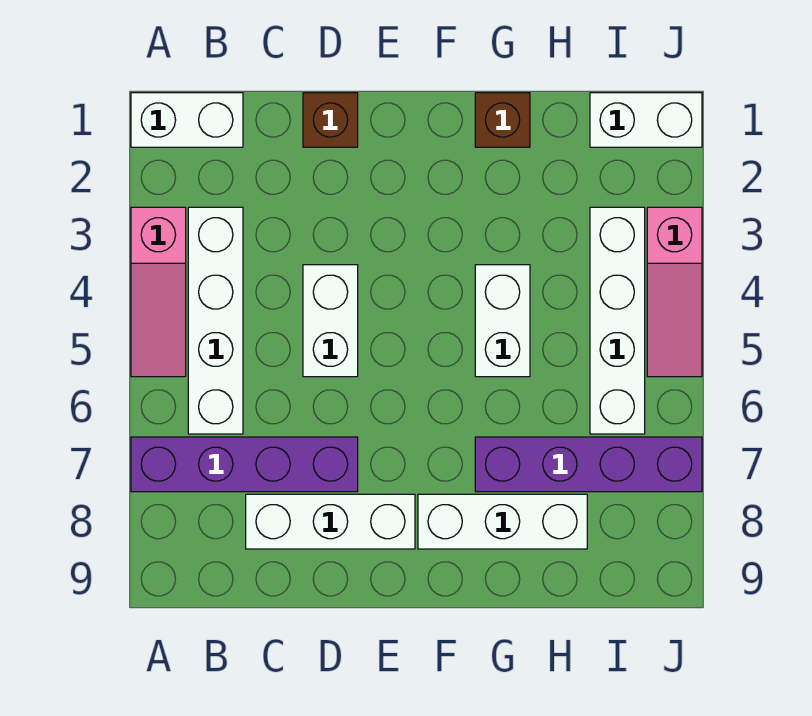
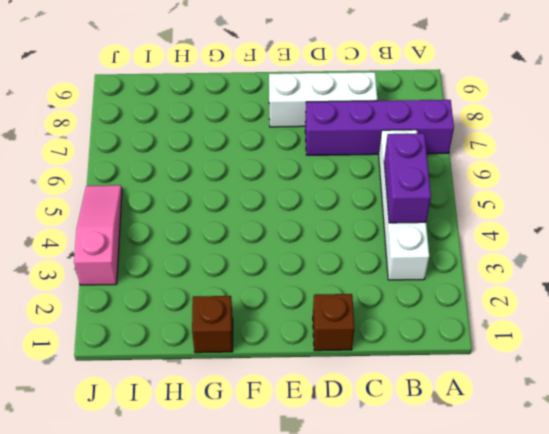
purple 1x2 brick [384,133,431,223] -> none
none -> white 1x2 brick [131,93,243,147]
none -> pink 1x3 slope [131,207,186,377]
none -> white 1x2 brick [303,265,358,377]

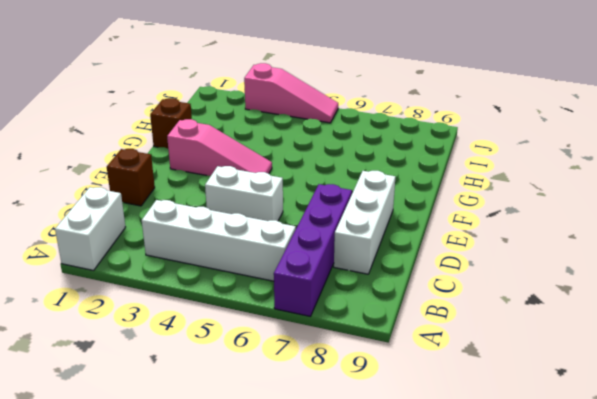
pink 1x3 slope [167,119,272,176] -> pink 1x3 slope moved to [131,207,186,377]
none -> white 1x3 brick [418,494,587,549]
none -> white 1x2 brick [475,265,530,377]
none -> purple 1x4 brick [475,437,702,492]

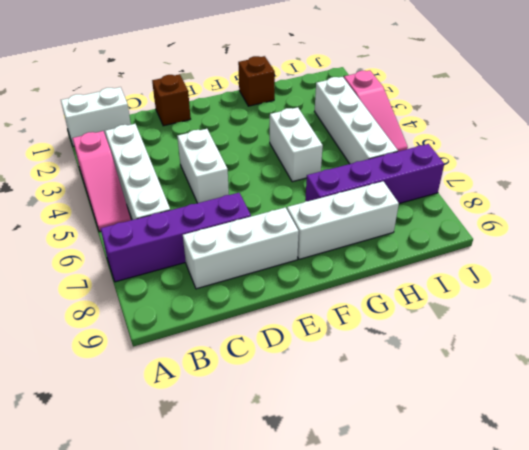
none -> white 1x2 brick [590,93,702,147]

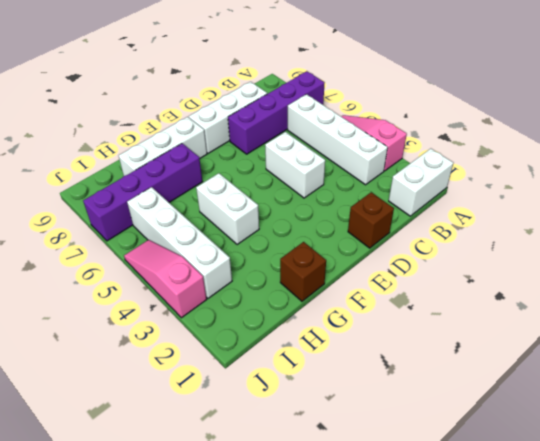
none -> white 1x2 brick [590,93,702,147]

